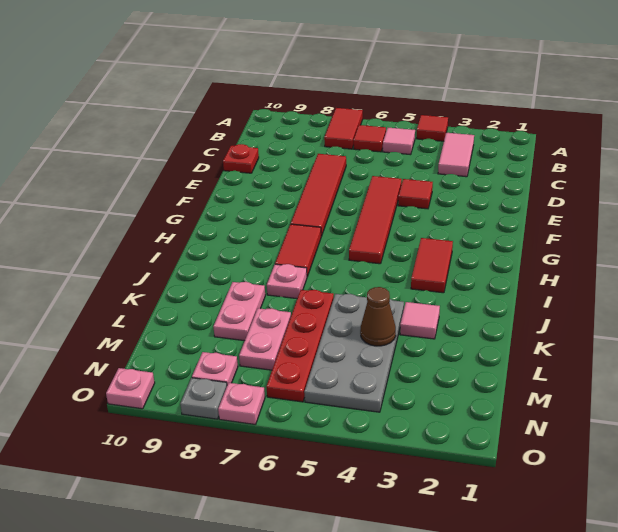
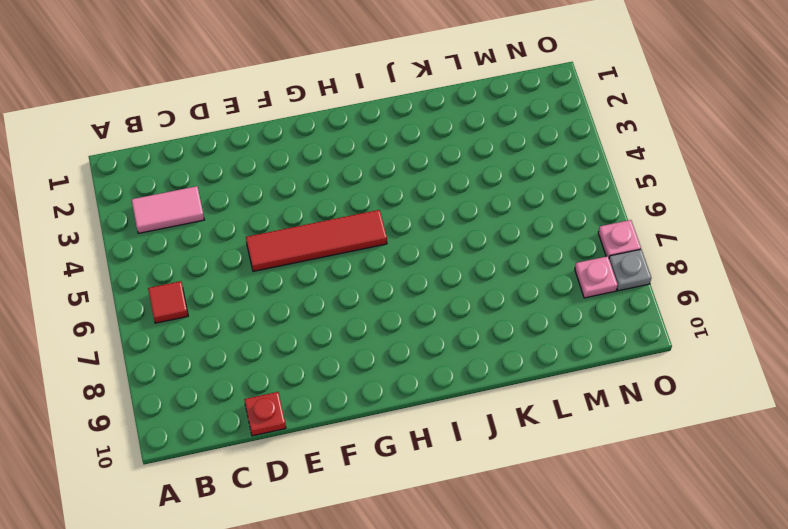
none -> red 1x1 tile [417,115,448,141]
none -> red 1x2 tile [324,108,363,149]
none -> pink 1x1 tile [383,128,415,155]

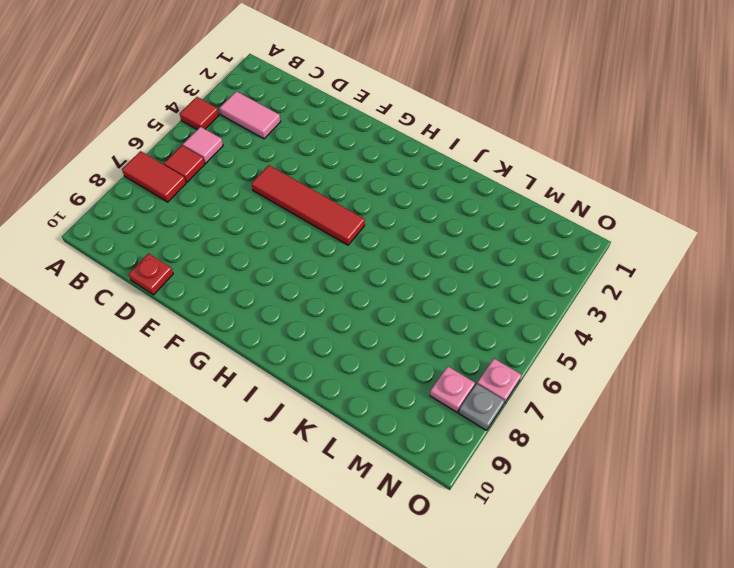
none -> red 1x4 tile [291,154,346,236]
none -> red 1x1 tile [398,179,433,209]
none -> red 1x2 tile [411,238,453,293]

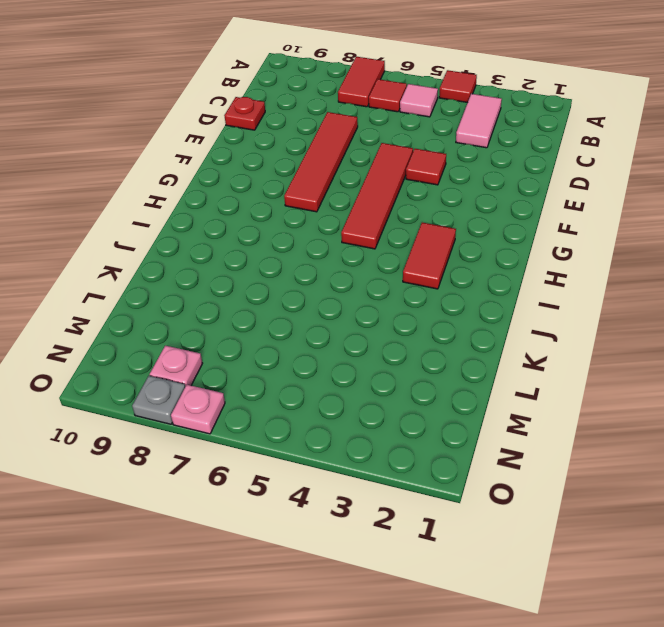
none -> red 1x2 tile [275,224,321,277]
none -> pink 1x1 plate [267,264,307,299]
none -> pink 1x1 tile [400,302,440,339]

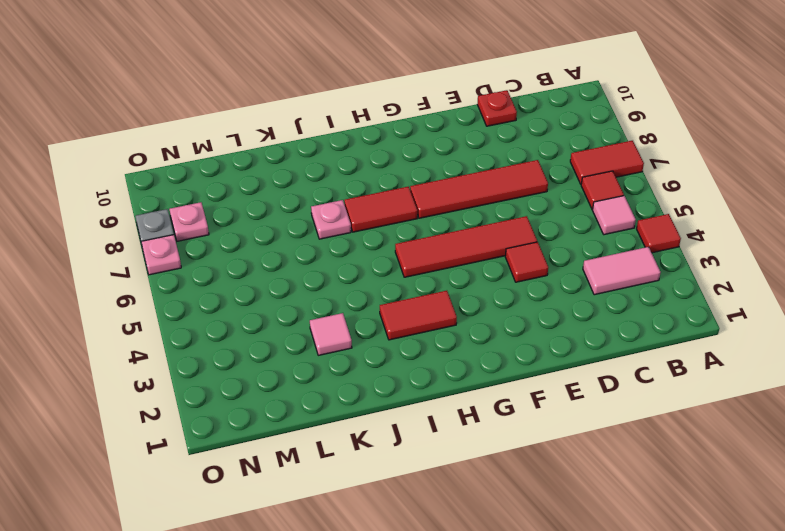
none -> grey 2x4 plate [304,294,404,412]
none -> red 1x4 plate [266,290,334,402]
none -> pink 1x2 plate [213,282,265,341]

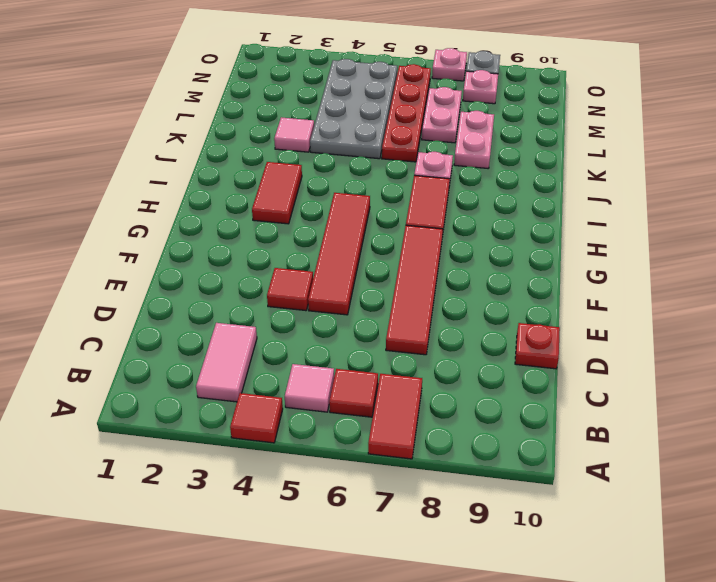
none -> pink 1x1 plate [106,368,155,409]
none -> brown 1x1 cone [360,287,396,346]

